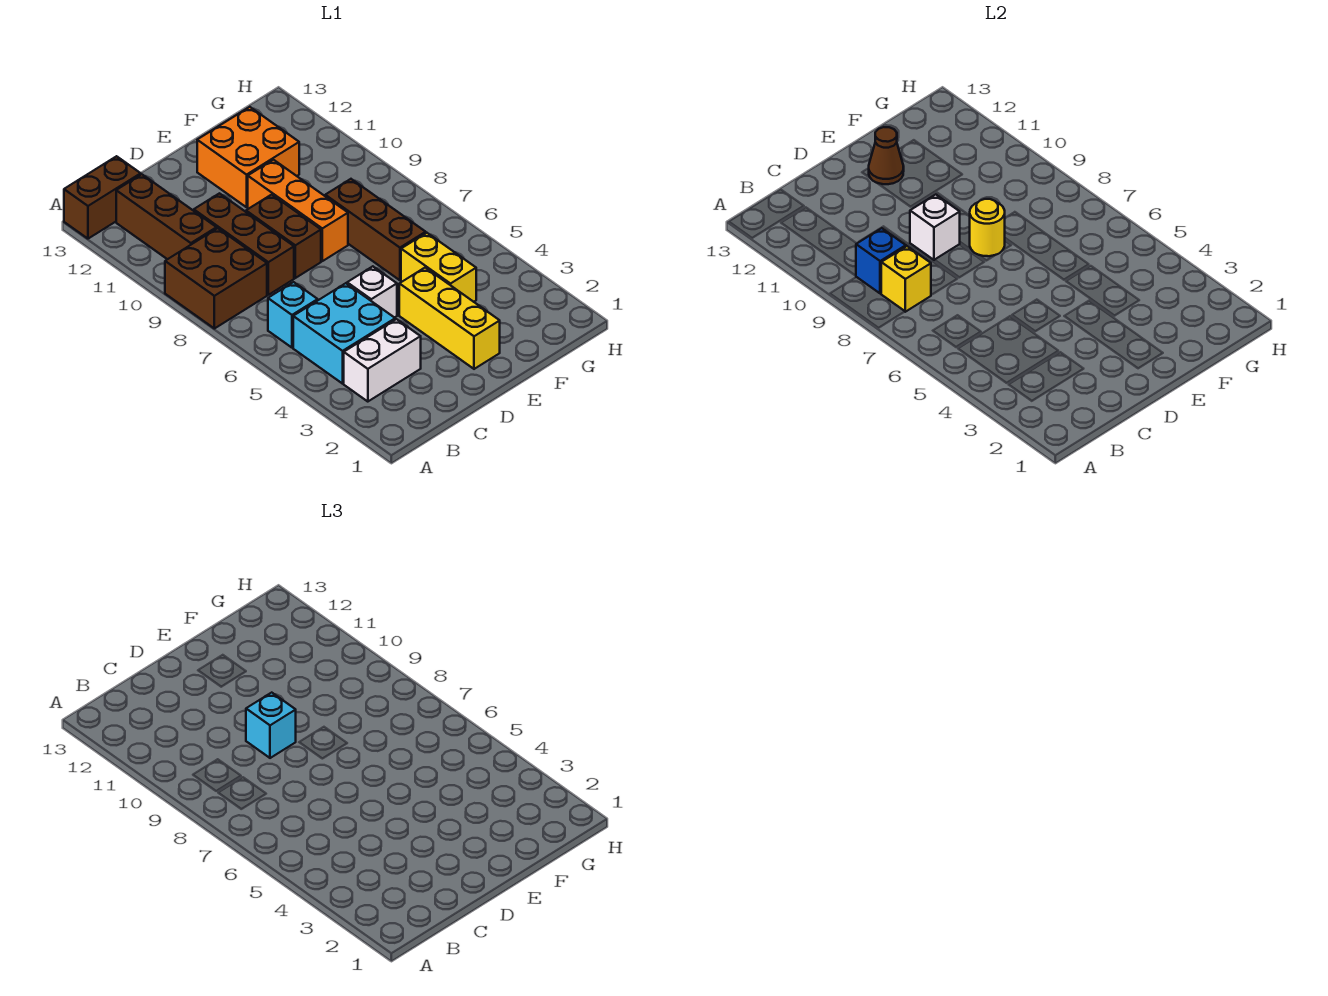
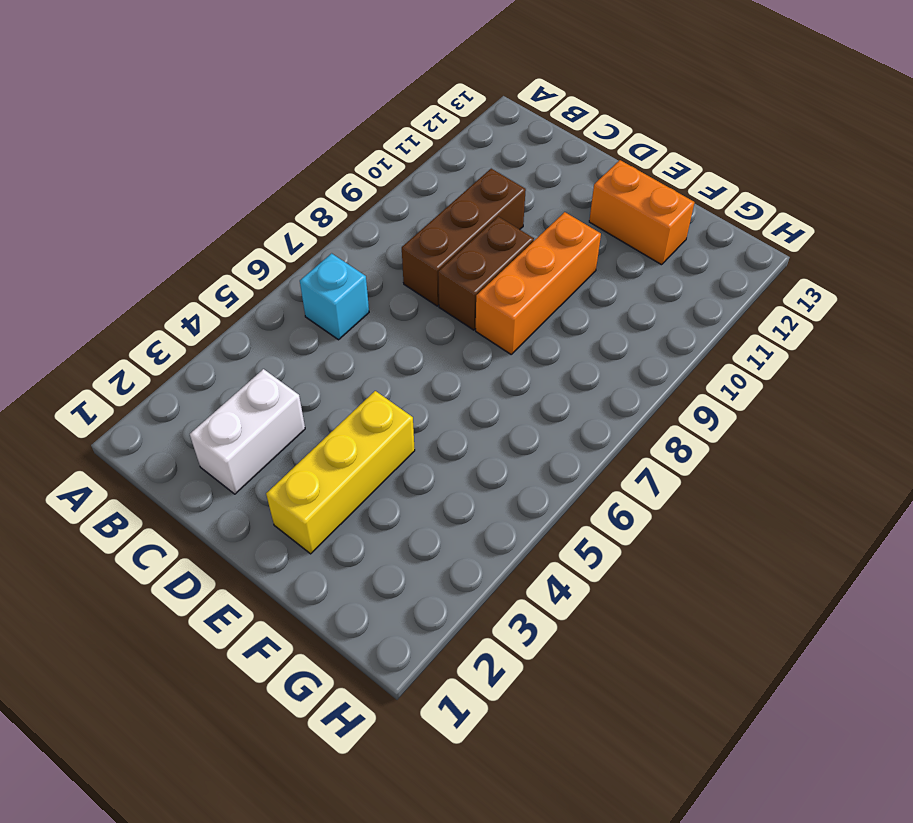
white 1x2 brick [190,369,305,494] -> white 1x2 brick turned to [344,319,421,402]
orange 1x2 brick [589,160,695,265] -> orange 2x2 brick [197,107,299,207]
none -> brown 2x2 brick [165,228,267,329]
none -> brown 1x2 brick [64,156,141,239]
none -> cyan 2x2 brick [293,283,395,384]

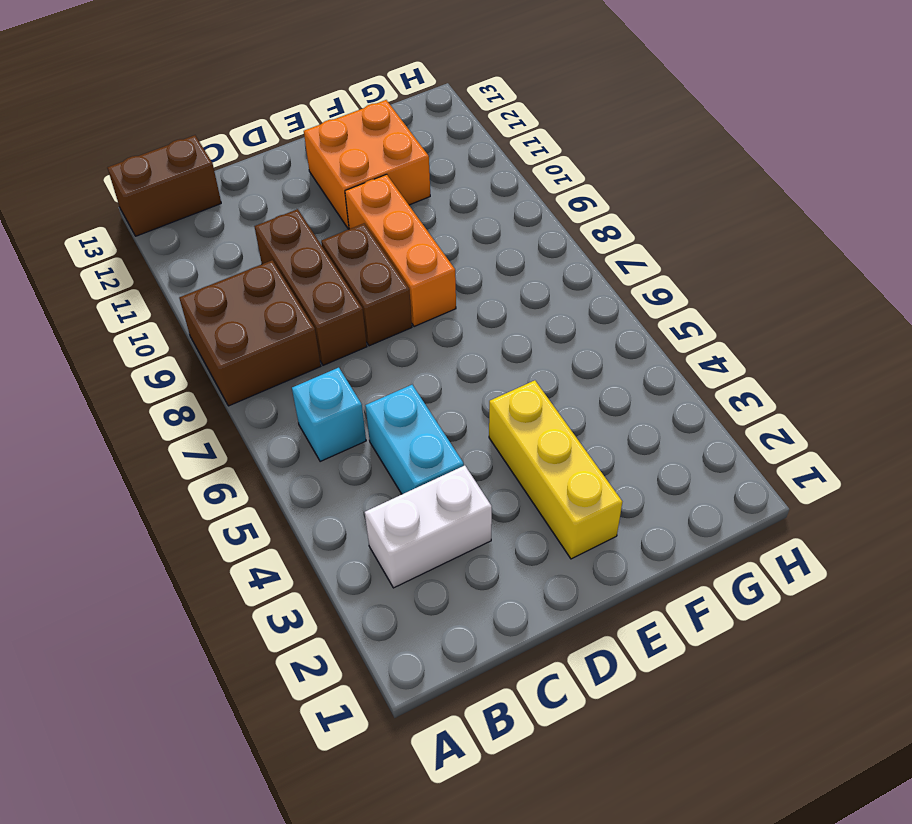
cyan 1x2 brick [365,385,464,494] -> cyan 2x2 brick [293,283,395,384]
none -> brown 1x3 brick [116,174,217,259]
none -> white 1x1 brick [347,266,397,318]
none -> yellow 1x2 brick [401,233,476,302]

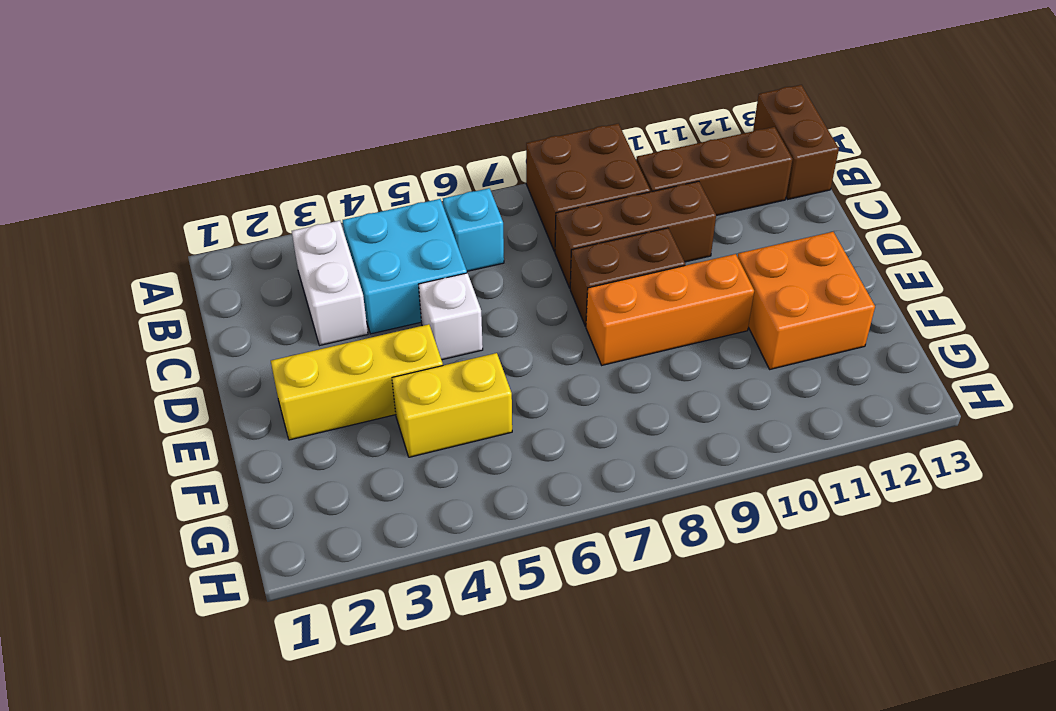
none -> brown 1x3 brick [325,179,426,280]
none -> yellow 1x1 brick [881,246,931,312]
none -> blue 1x1 brick [856,228,906,293]

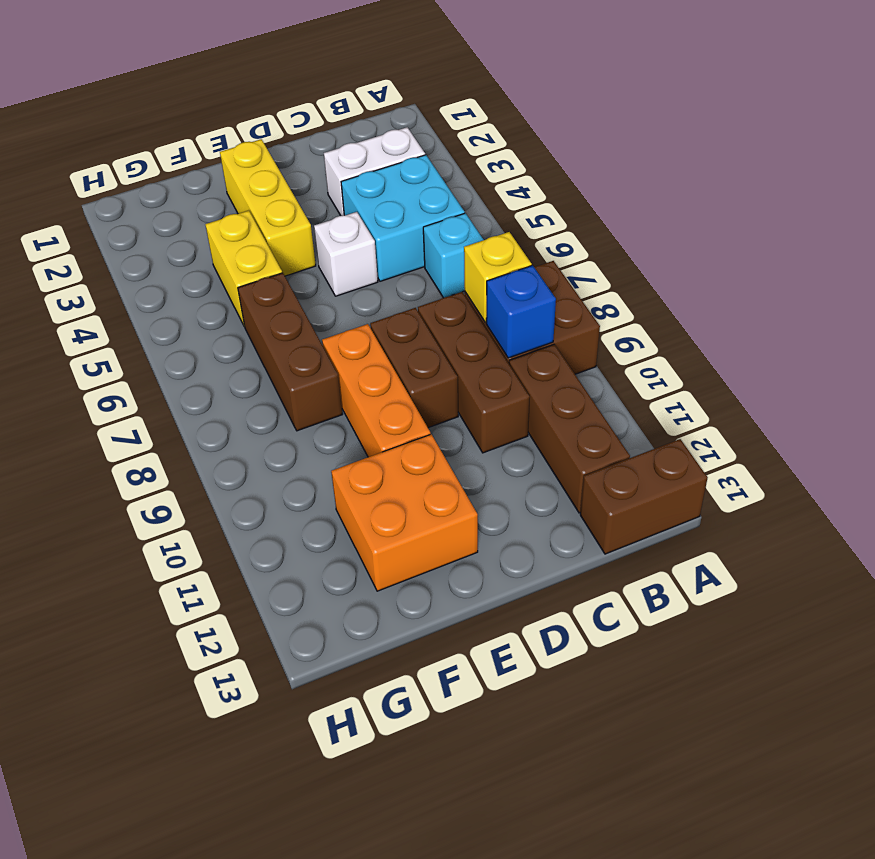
none -> white 1x1 brick [910,195,960,260]
none -> yellow 1x1 round brick [970,199,1005,256]
none -> brown 1x1 cone [869,127,904,184]

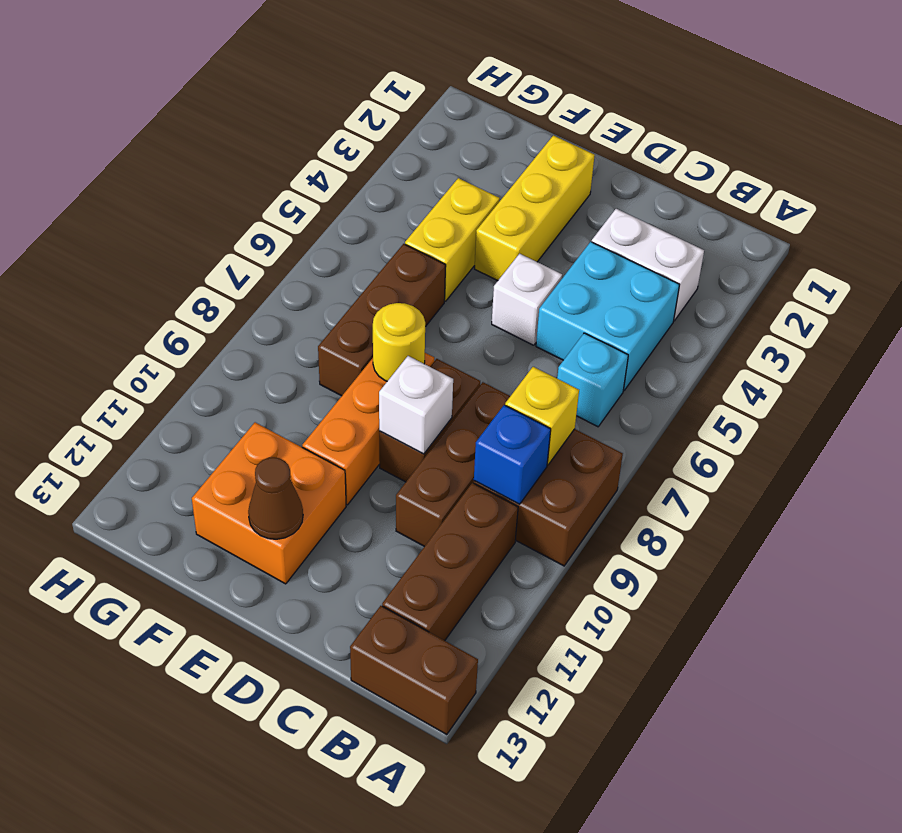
none -> cyan 1x1 brick [246,693,296,758]

